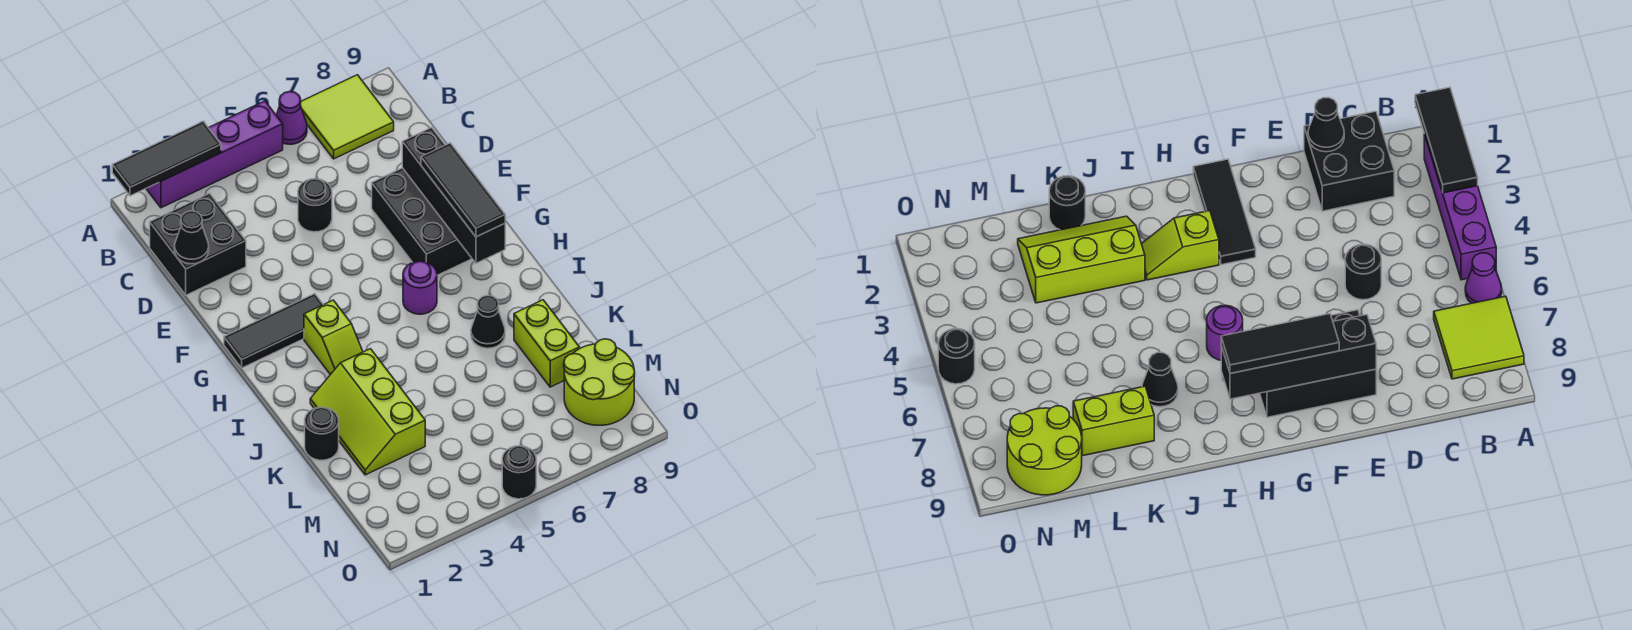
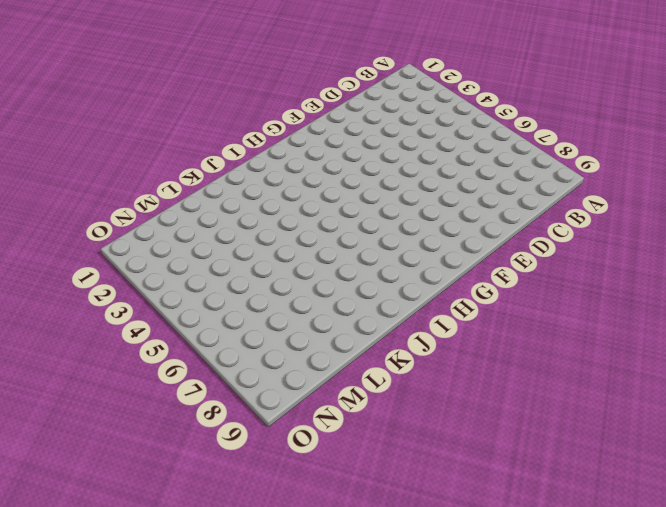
none -> purple 1x4 brick [146,101,283,208]
none -> purple 1x1 cone [276,92,307,144]
none -> lime 2x2 tile [301,75,394,159]

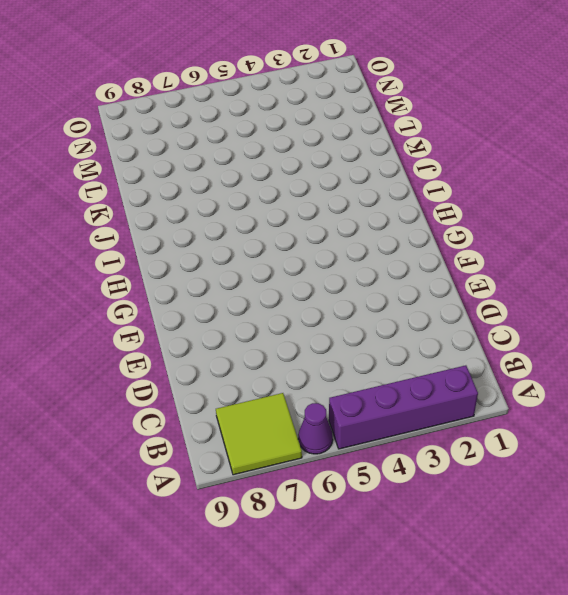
none -> black 2x2 brick [150,193,246,295]
none -> black 1x1 round brick [298,179,332,232]
none -> black 2x3 brick [372,168,472,275]

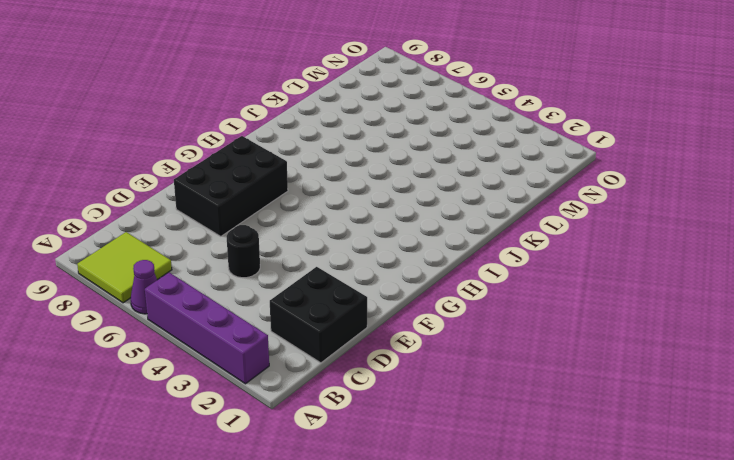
none -> black 1x3 tile [224,294,323,368]
none -> lime 1x2 slope [304,300,363,375]
none -> purple 1x1 round brick [403,261,437,314]

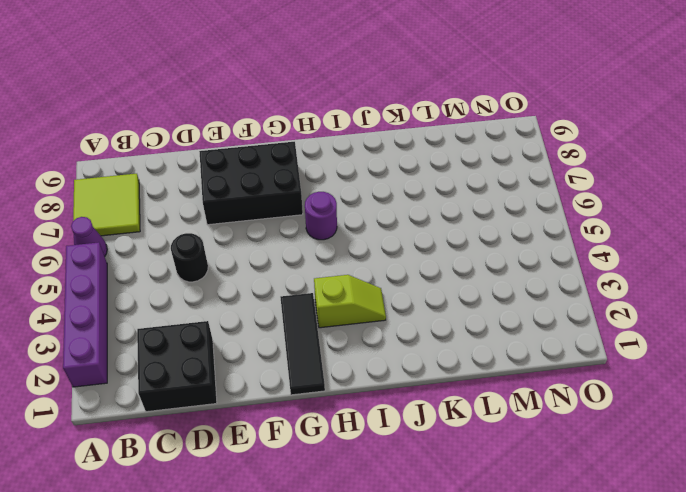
none -> lime 2x3 slope [310,349,425,475]
none -> black 1x1 cone [471,295,505,348]
none -> black 1x1 round brick [305,407,339,460]

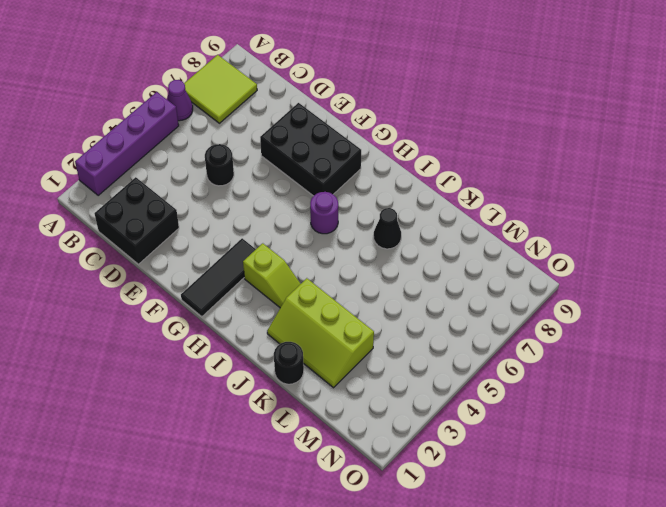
none -> lime 1x2 brick [514,300,580,387]
none -> lime 2x2 round brick [564,339,635,425]
none -> black 1x1 round brick [502,446,536,499]

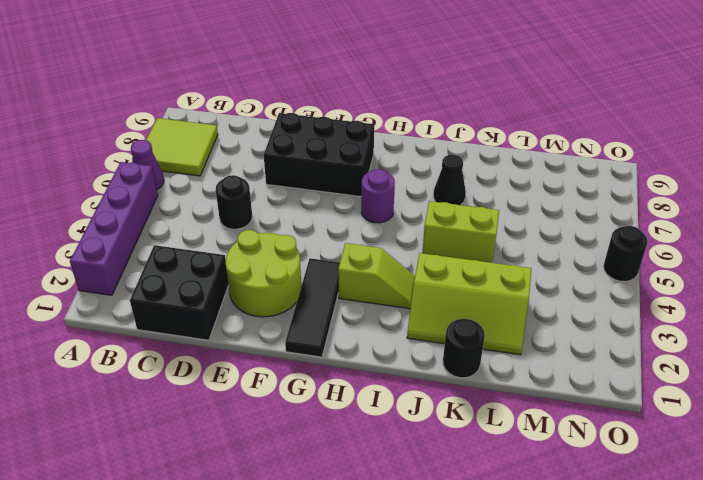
lime 2x2 round brick [226,230,301,317] -> lime 2x2 round brick moved to [564,339,635,425]
lime 1x2 brick [423,201,499,263] -> lime 1x2 brick moved to [514,300,580,387]
none -> black 1x3 tile [112,121,221,196]
none -> black 1x1 cone [175,211,209,264]
none -> black 1x4 brick [402,128,505,263]

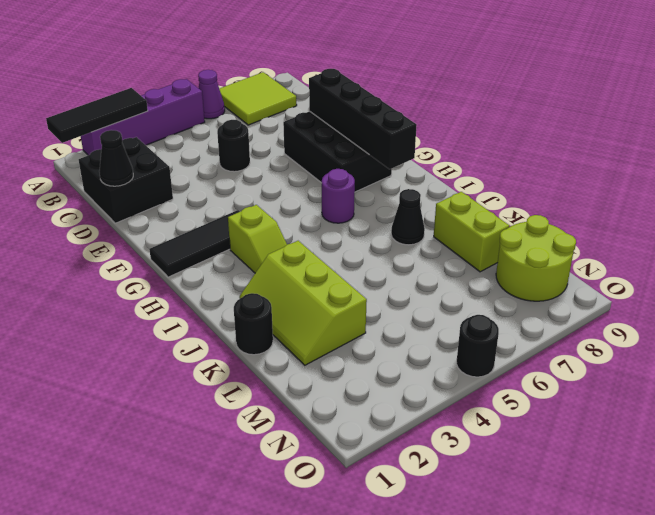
none -> black 1x3 tile [421,143,505,237]

